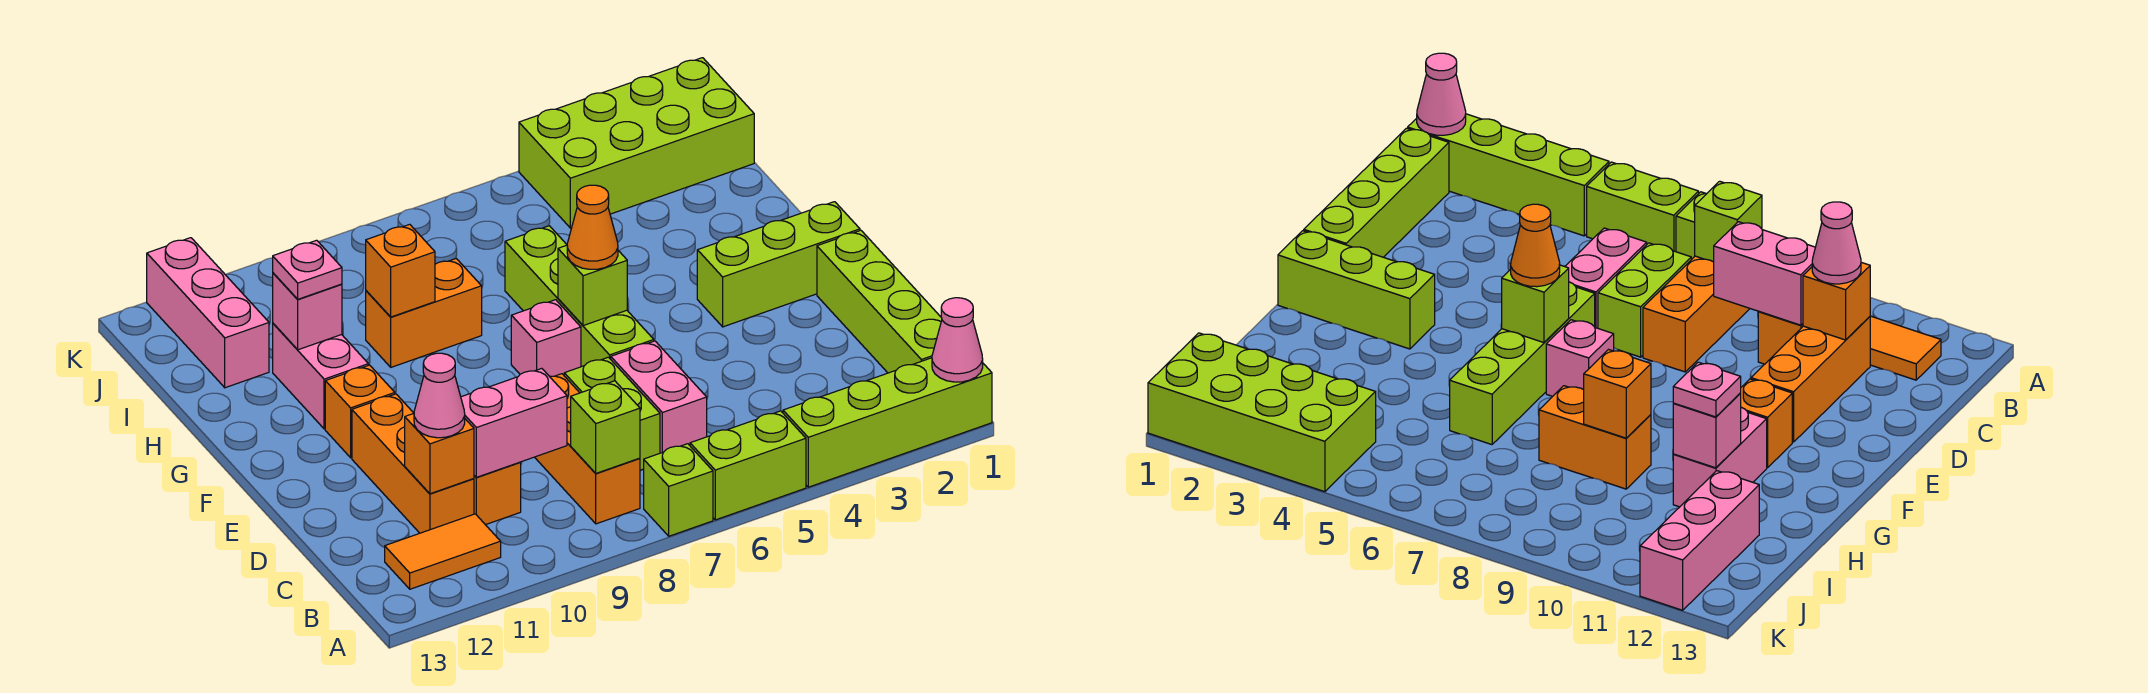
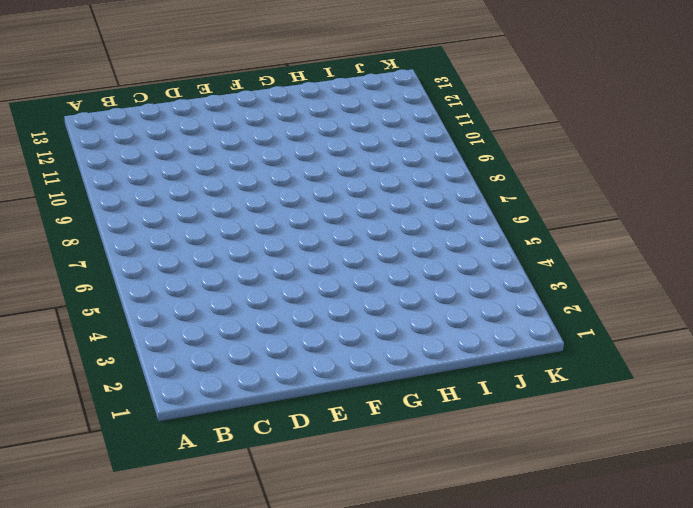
none -> lime 1x4 brick [783,358,992,487]
none -> lime 1x2 brick [690,411,806,520]
none -> lime 1x1 brick [644,444,713,536]

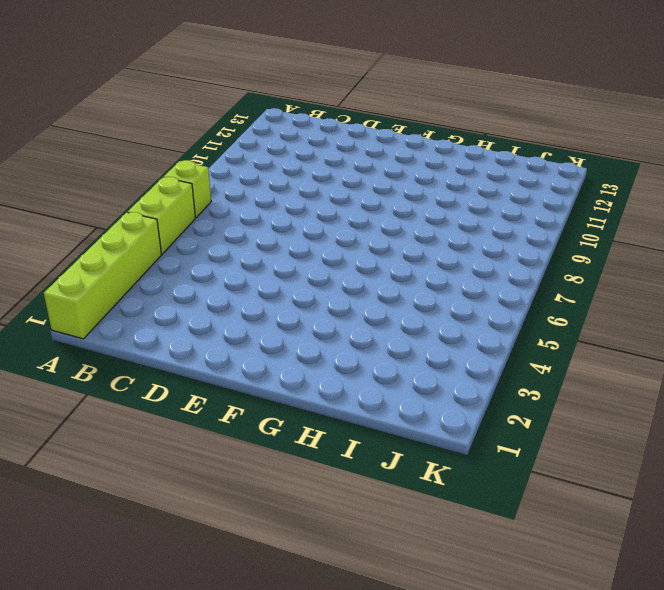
none -> lime 1x4 brick [817,230,942,373]
none -> orange 1x3 brick [535,374,640,524]
none -> orange 1x2 tile [385,514,501,589]

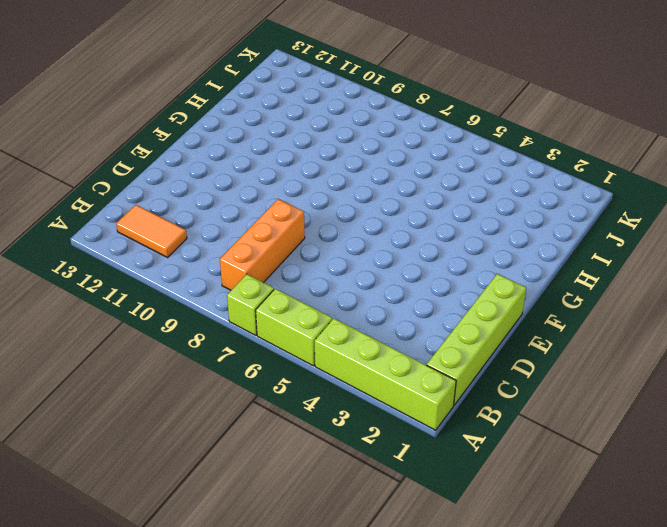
none -> pink 1x2 brick [611,341,707,453]
none -> lime 1x2 brick [564,357,660,470]
none -> orange 1x1 brick [474,462,521,525]

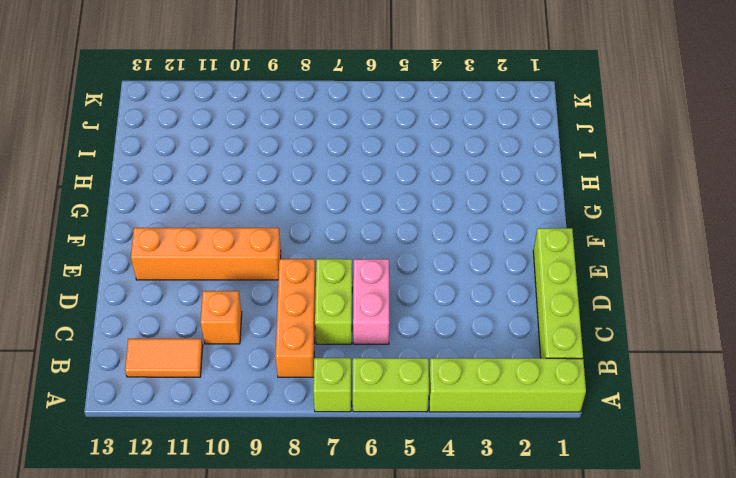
orange 1x4 brick [131,228,281,280] -> orange 1x3 brick [352,394,474,533]
none -> lime 1x4 brick [505,226,654,367]
none -> lime 1x3 brick [697,202,860,327]
none -> pink 1x1 brick [511,300,581,376]

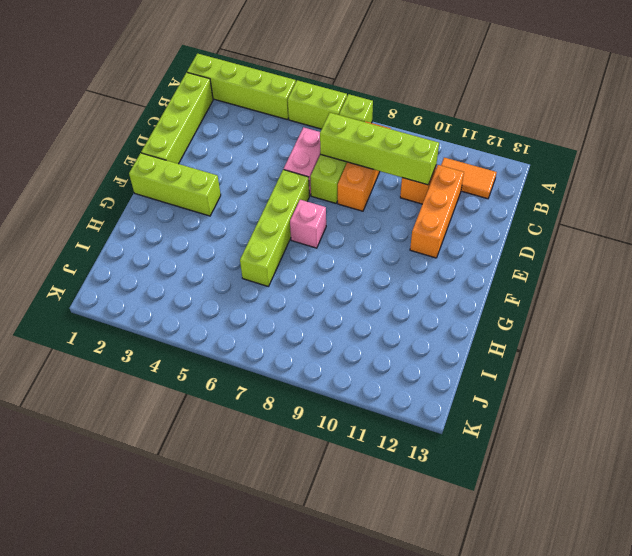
lime 1x4 brick [320,113,439,185] -> pink 1x2 brick [461,368,567,477]
none -> orange 1x1 brick [325,365,395,458]
none -> pink 1x2 brick [273,324,368,429]
none -> orange 1x2 brick [366,259,482,367]

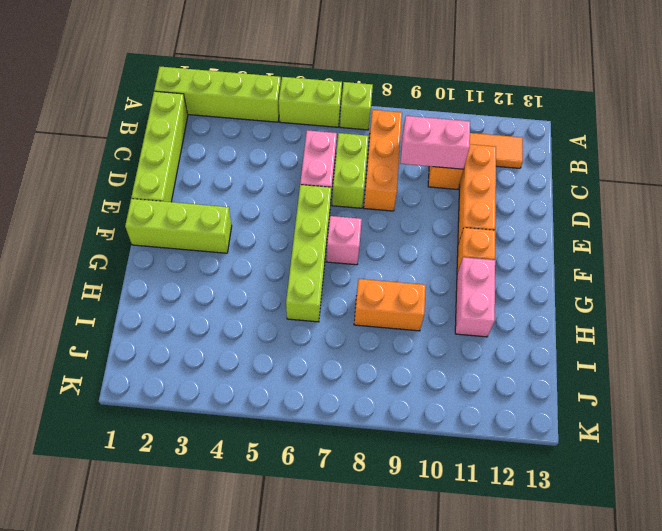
none -> pink 1x3 brick [147,238,269,388]
none -> lime 2x4 brick [519,58,754,228]
none -> pink 1x1 cone [932,298,983,382]

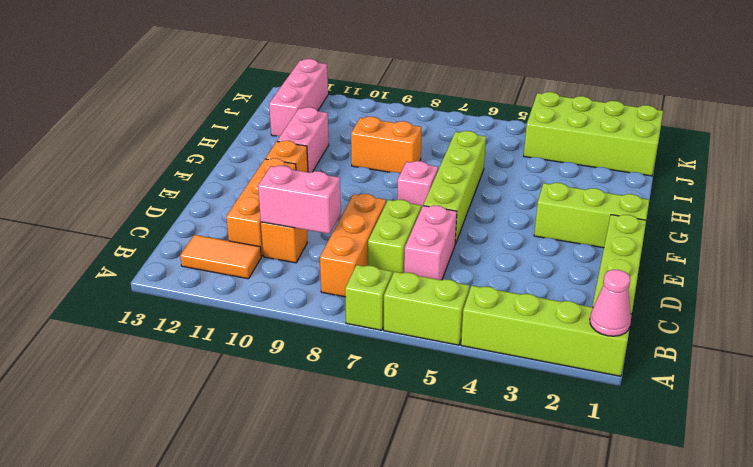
none -> lime 1x1 brick [571,381,640,473]
none -> orange 1x1 brick [405,413,474,494]
none -> lime 1x1 brick [558,245,627,326]

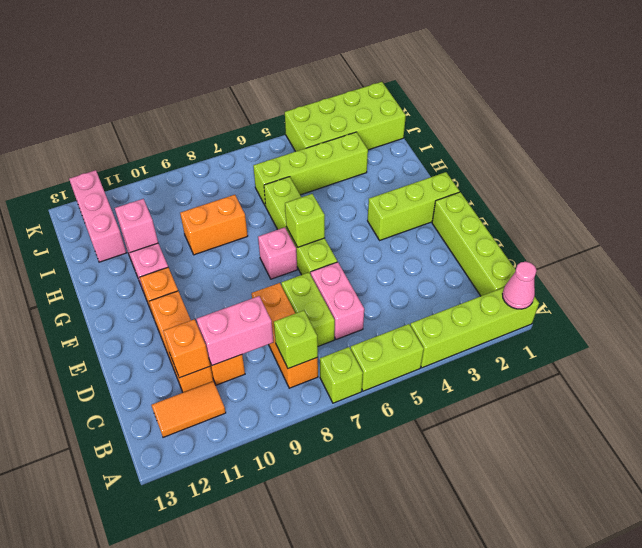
lime 1x4 brick [253,132,368,206] -> none
none -> orange 1x1 brick [366,224,435,317]
none -> pink 1x1 cone [414,353,465,438]
none -> orange 1x1 cone [567,185,618,269]

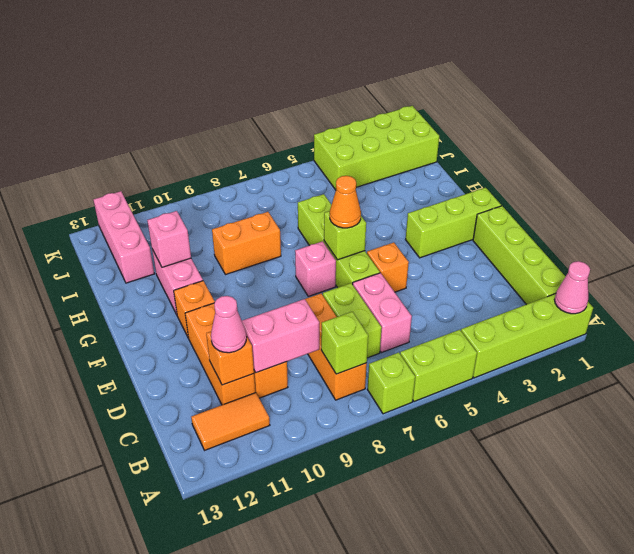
orange 1x1 brick [367,242,409,292] -> orange 1x1 brick moved to [366,224,435,317]
none -> pink 1x1 plate [273,240,342,299]

